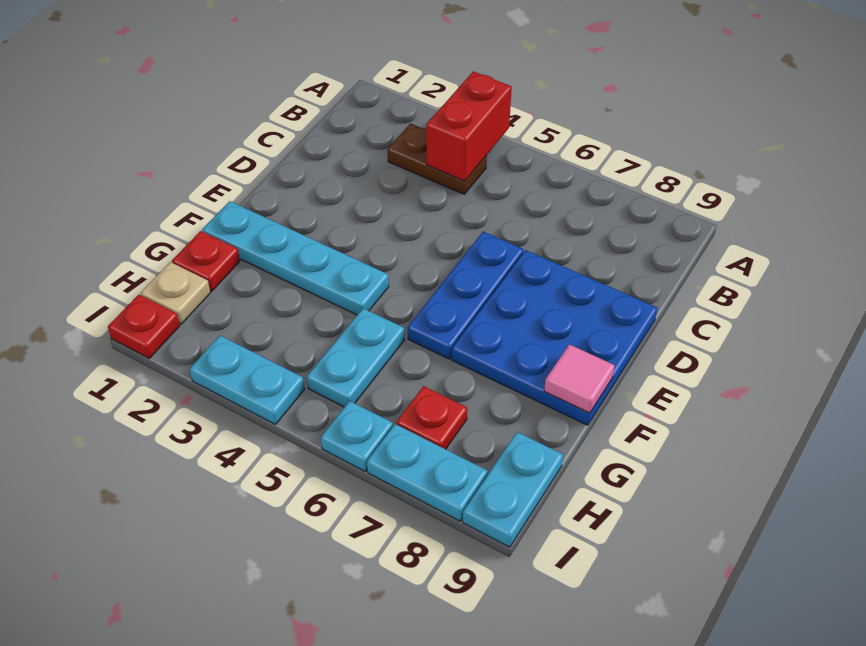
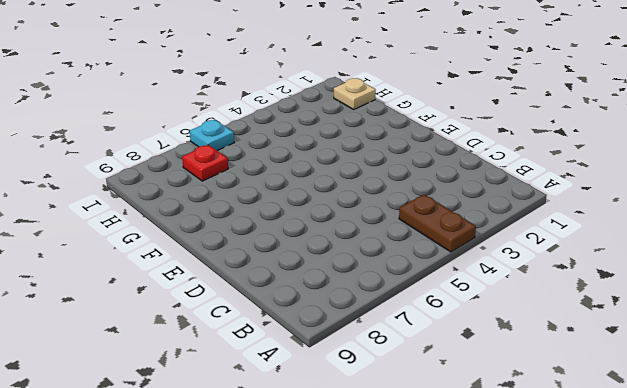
brown 1x2 plate [399,194,476,252] -> brown 1x2 plate turned to [387,124,487,194]
none -> blue 1x3 plate [408,232,524,359]
none -> blue 3x3 plate [452,250,657,425]
none -> cyan 1x4 plate [202,201,389,315]

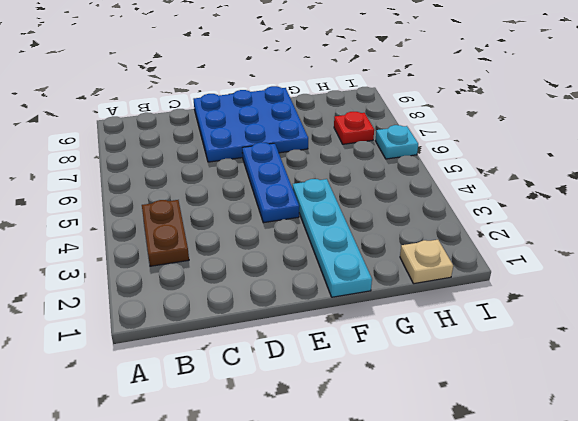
blue 1x3 plate [242,142,299,223] -> blue 1x3 plate turned to [408,232,524,359]
none -> red 1x1 plate [172,231,240,291]
none -> cyan 1x2 plate [307,308,405,407]
none -> cyan 1x2 plate [463,432,563,547]

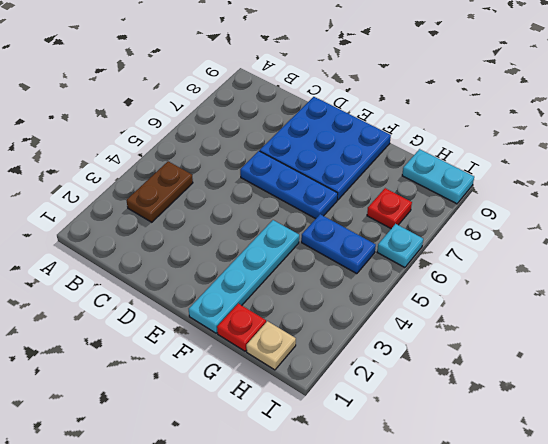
blue 1x2 plate [301,214,376,274] -> cyan 1x2 plate [307,308,405,407]
none -> red 1x1 plate [108,295,180,358]
none -> cyan 1x2 plate [190,336,305,424]
none -> cyan 1x2 plate [367,424,488,521]

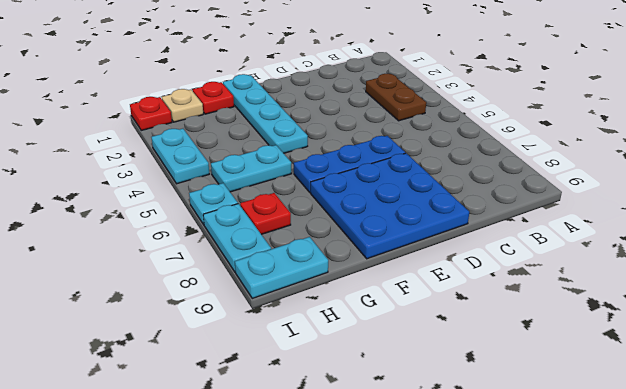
none -> red 1x2 brick [426,71,512,181]
none -> pink 1x1 tile [544,344,615,413]

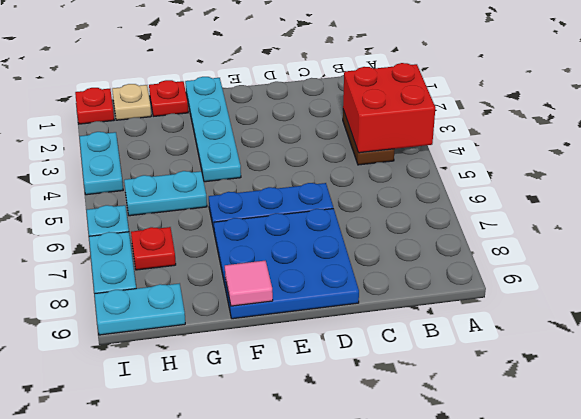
red 2x2 brick [343,63,435,153] -> red 1x2 brick [426,71,512,181]

